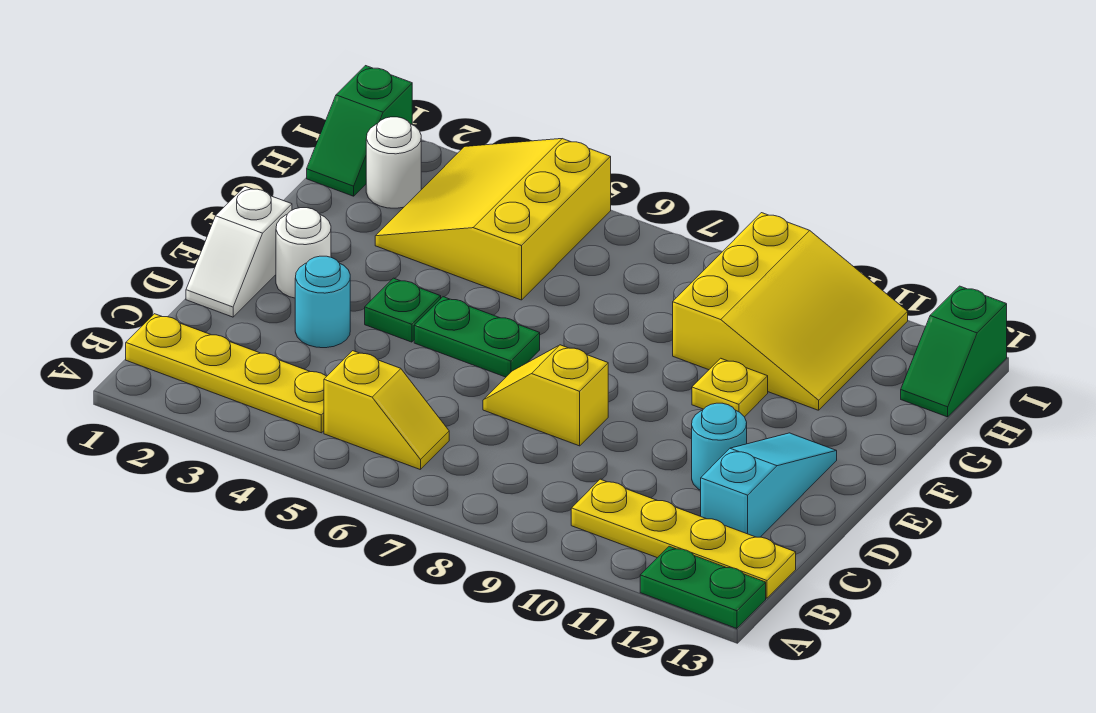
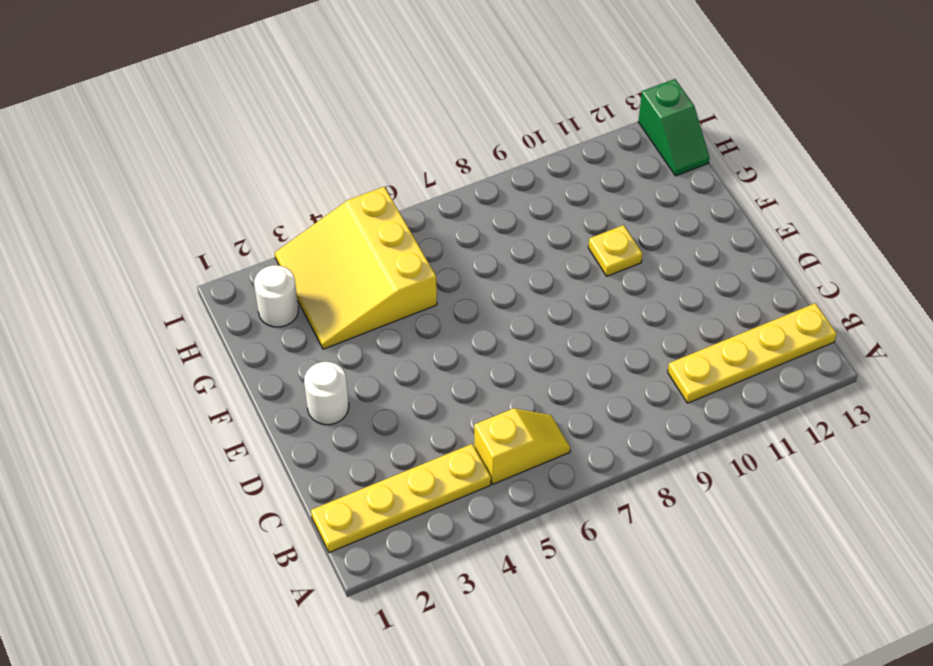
none -> green 1x2 plate [640,546,766,629]
none -> cyan 1x3 slope [701,433,837,537]
none -> white 1x2 slope [186,187,292,317]

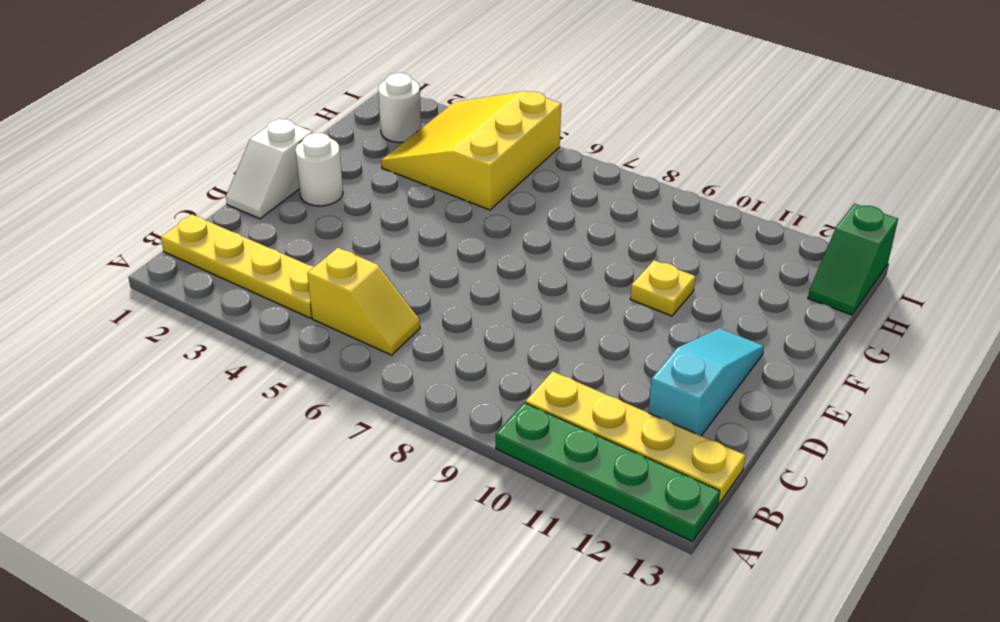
green 1x4 plate [496,403,720,541] -> green 1x2 plate [640,546,766,629]
none -> cyan 1x1 round brick [295,256,350,348]
none -> yellow 1x2 slope [483,345,608,446]
none -> cyan 1x1 round brick [692,403,747,490]

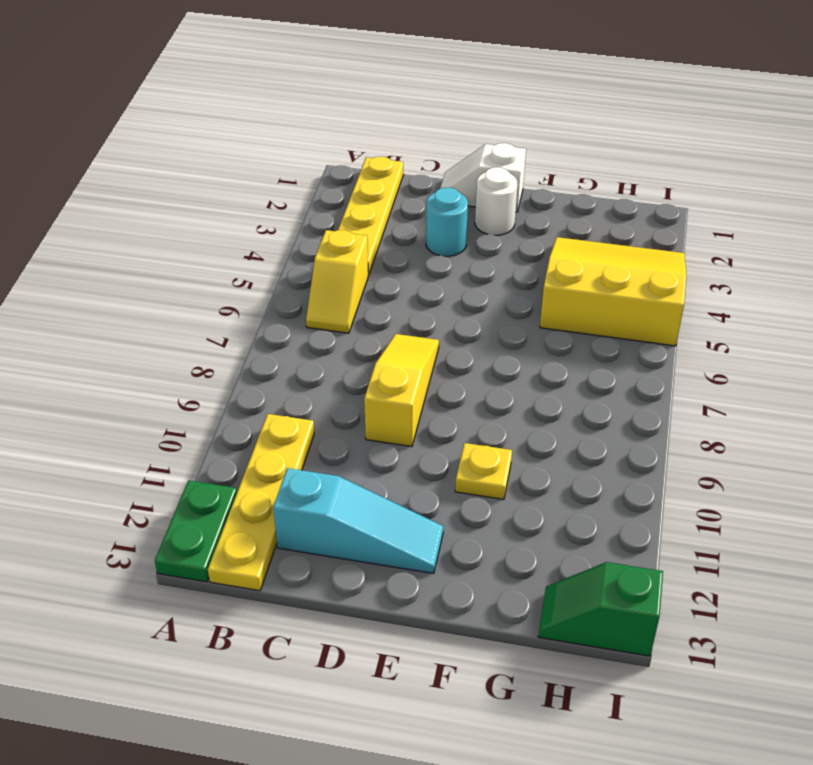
yellow 1x3 slope [364,334,439,447] -> yellow 1x2 slope [483,345,608,446]
none -> cyan 1x1 round brick [692,403,747,490]
none -> green 1x1 plate [365,278,441,342]
none -> green 1x2 plate [414,297,540,377]

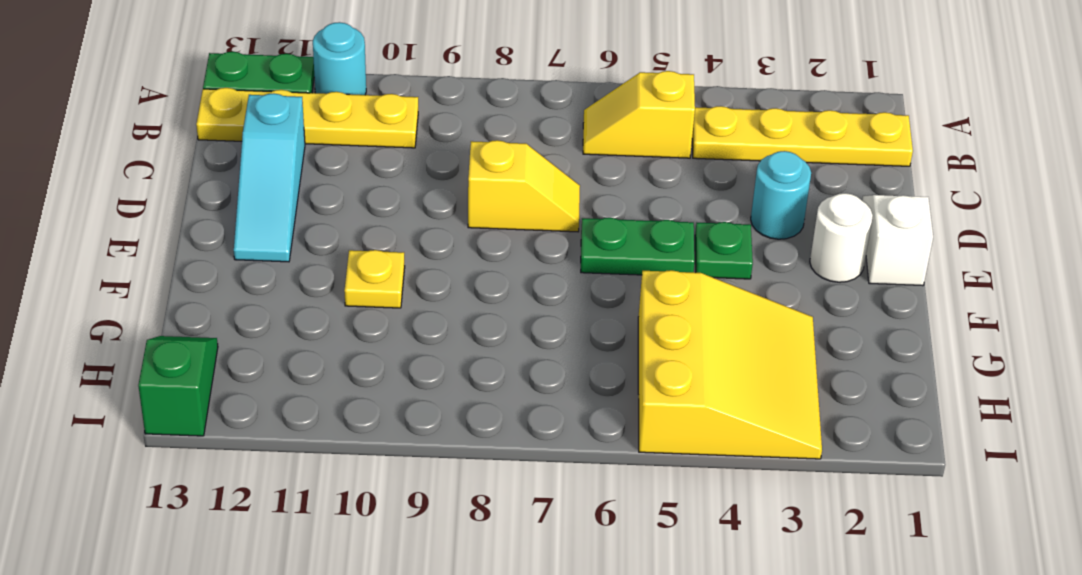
cyan 1x1 round brick [313,22,366,95] -> cyan 1x1 round brick moved to [692,403,747,490]
none -> yellow 3x3 slope [673,213,908,410]
none -> green 1x2 slope [307,66,412,196]
none -> white 1x1 round brick [366,117,421,208]

